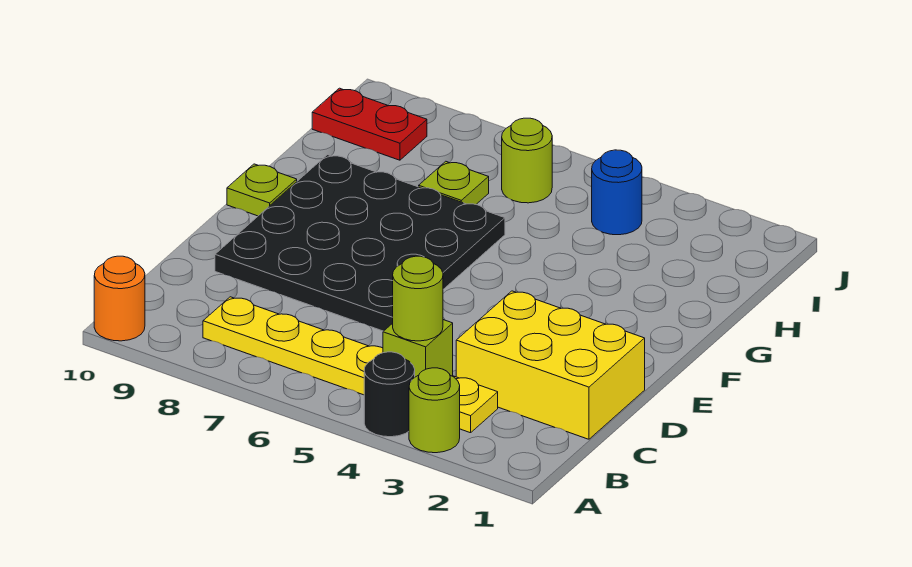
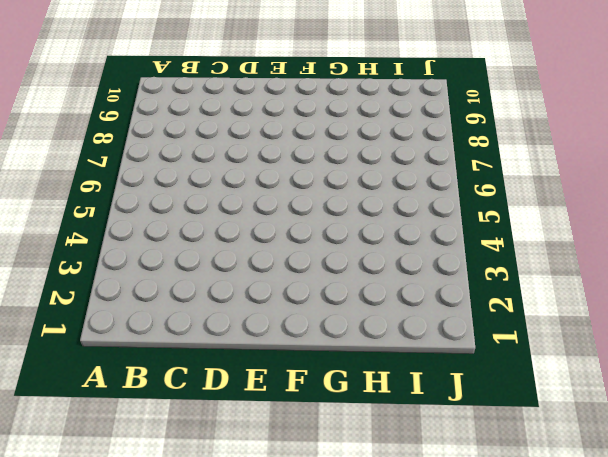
none -> lime 1x1 round brick [409,368,460,453]
none -> black 1x1 round brick [364,352,415,437]
none -> orange 1x1 round brick [94,256,145,341]

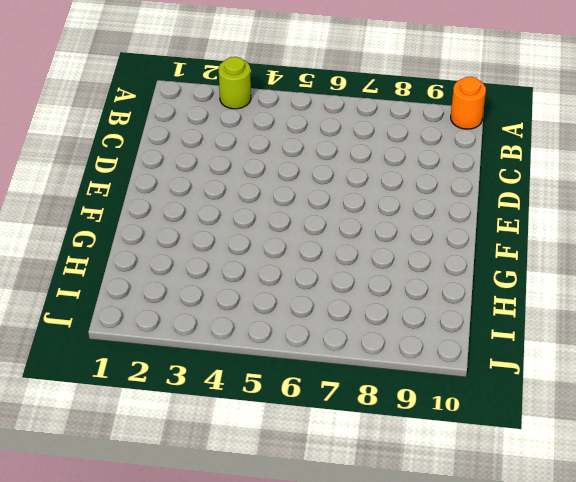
none -> black 1x1 round brick [364,352,415,437]
none -> yellow 1x6 plate [203,297,498,433]
none -> yellow 2x3 brick [456,291,645,439]

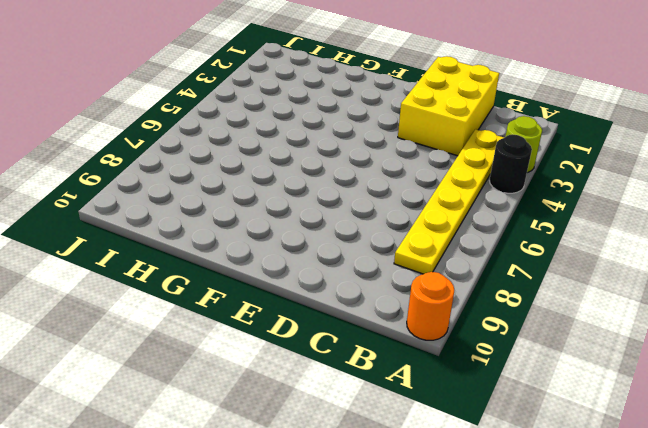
none -> black 4x4 plate [215,155,505,331]
none -> lime 1x1 plate [227,164,297,216]
none -> lime 1x1 plate [419,161,489,204]

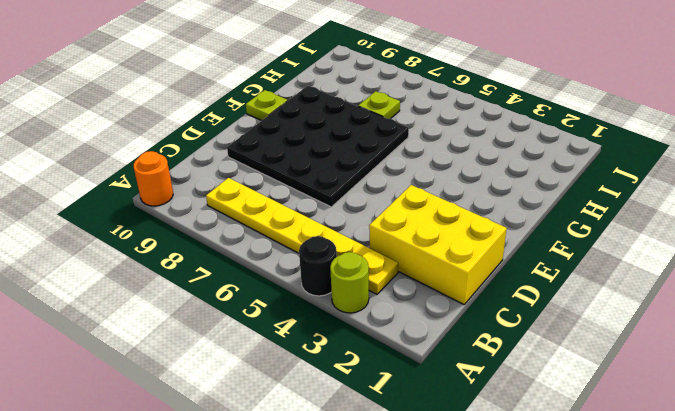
none -> blue 1x1 round brick [592,150,642,235]
none -> lime 1x1 round brick [502,118,552,203]
none -> red 1x2 plate [312,88,427,160]

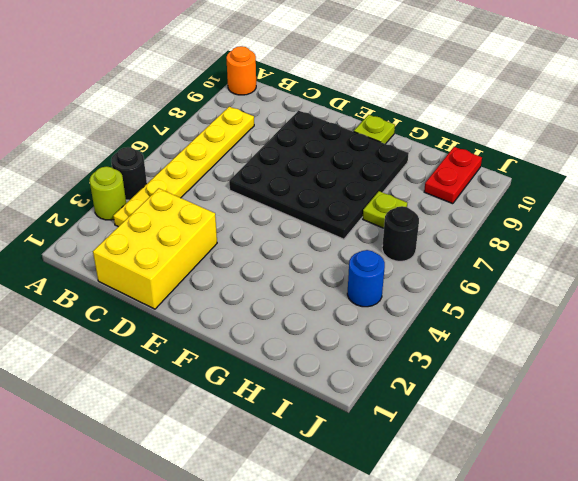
black 1x1 round brick [382,206,419,261] -> lime 1x1 round brick [502,118,552,203]
none -> lime 1x1 brick [383,320,453,377]
none -> lime 1x1 round brick [393,256,443,341]

